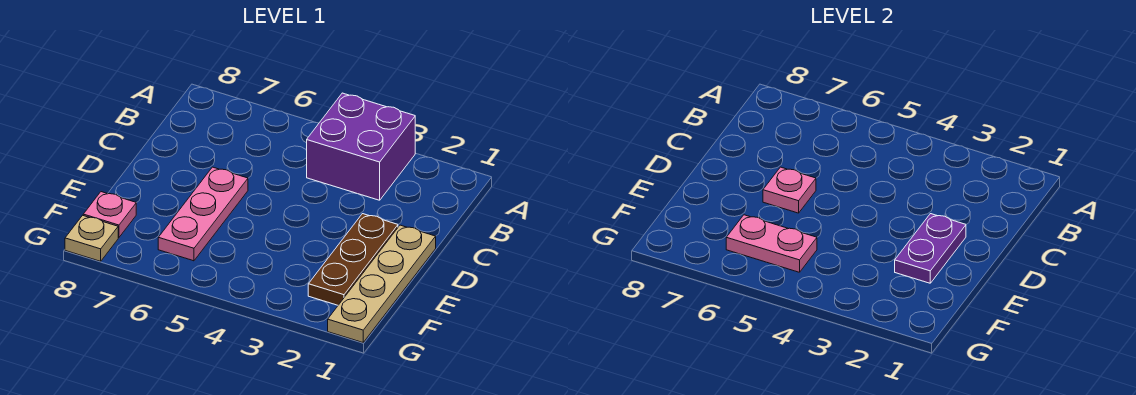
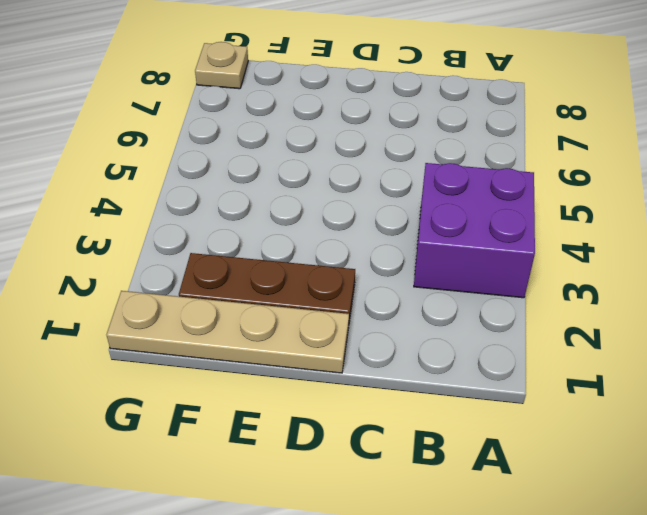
none -> pink 1x3 plate [158,167,248,261]
none -> pink 1x1 plate [83,192,136,238]

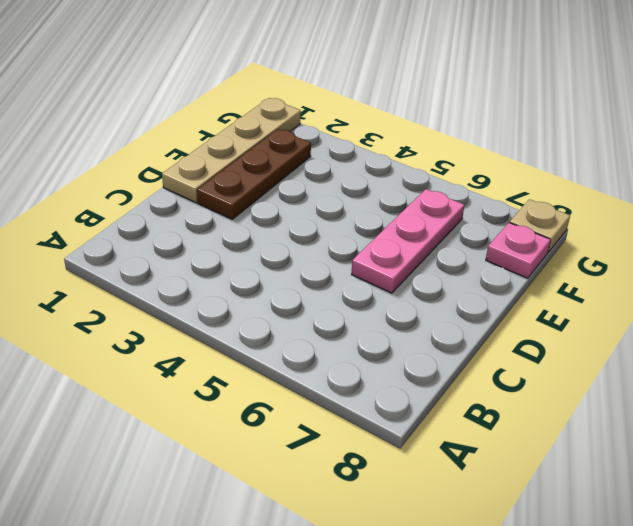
none -> purple 2x2 brick [307,93,415,200]
none -> purple 1x2 plate [895,214,966,283]

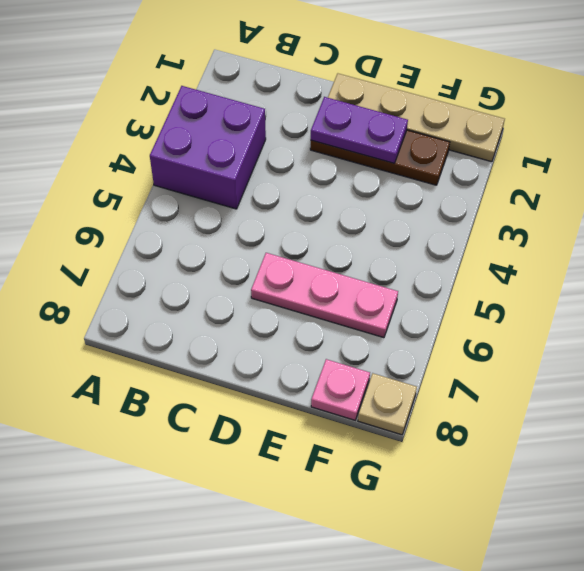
none -> pink 1x1 plate [763,167,816,213]
none -> pink 1x2 plate [726,215,817,272]

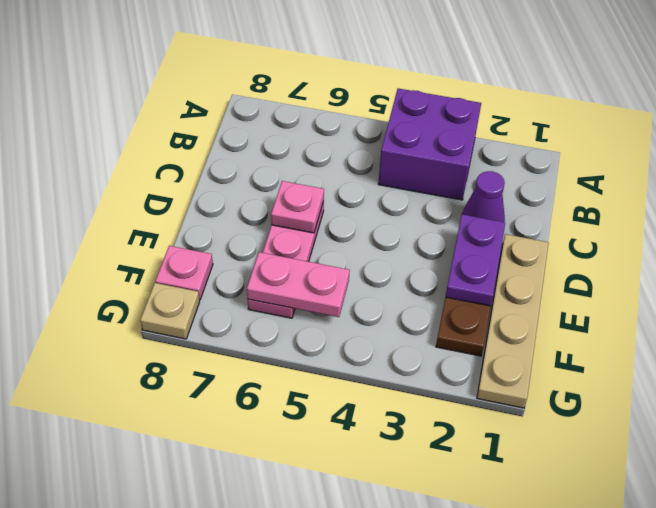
purple 1x1 cone [462,171,505,222] -> none

